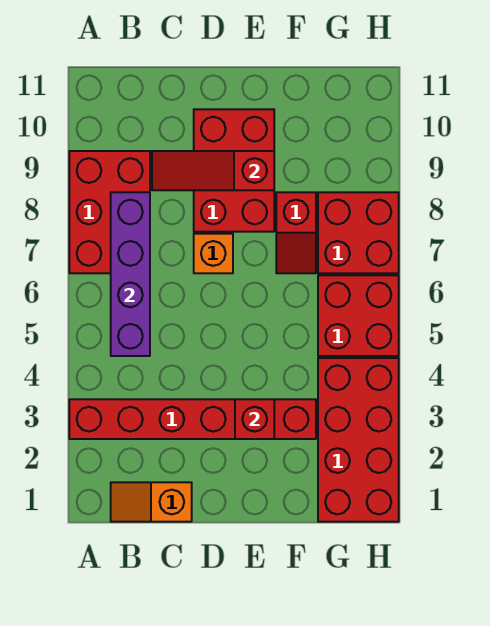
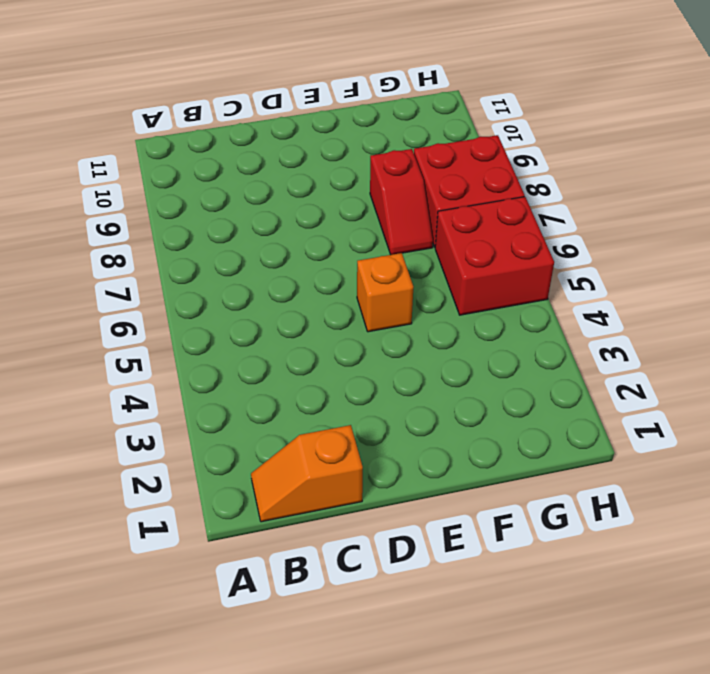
orange 1x1 brick [357,253,413,332] -> orange 1x1 brick moved to [194,234,233,273]
none -> red 1x6 brick [69,399,316,439]
none -> red 2x3 brick [69,151,150,273]
none -> red 2x3 brick [194,109,274,232]

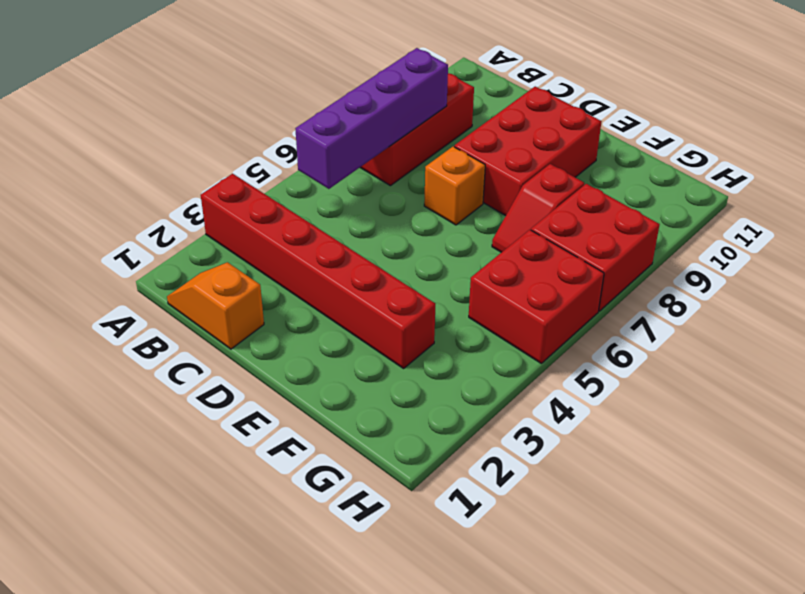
none -> red 2x4 brick [318,358,399,522]
none -> red 1x3 slope [152,151,274,190]
none -> red 1x1 brick [235,399,274,439]

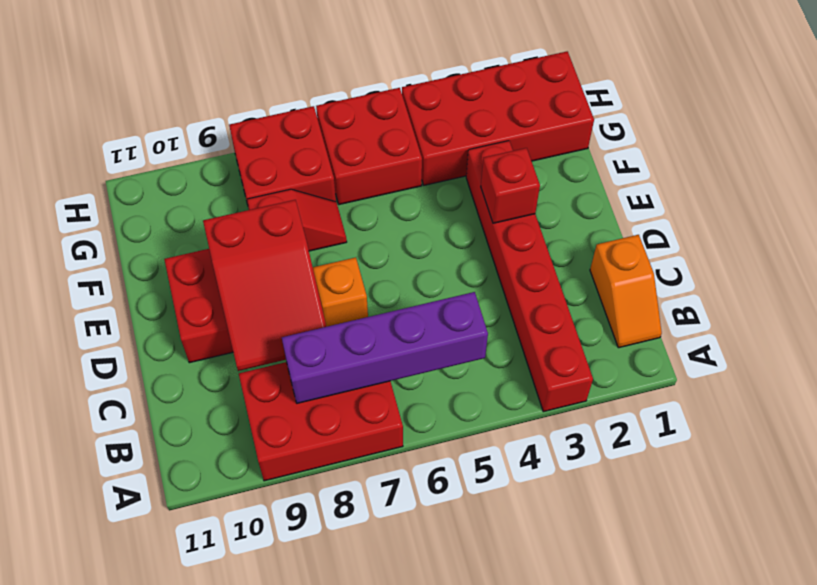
red 2x3 slope [203,200,326,371] -> red 1x3 slope [152,151,274,190]

